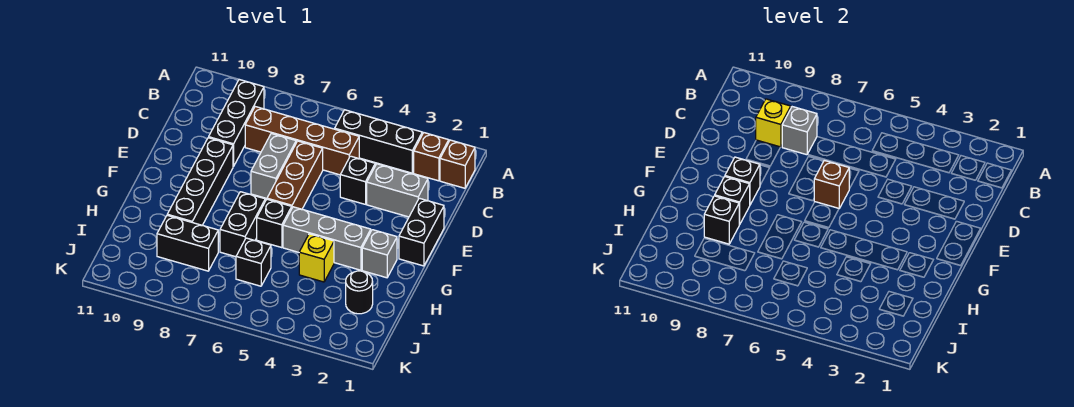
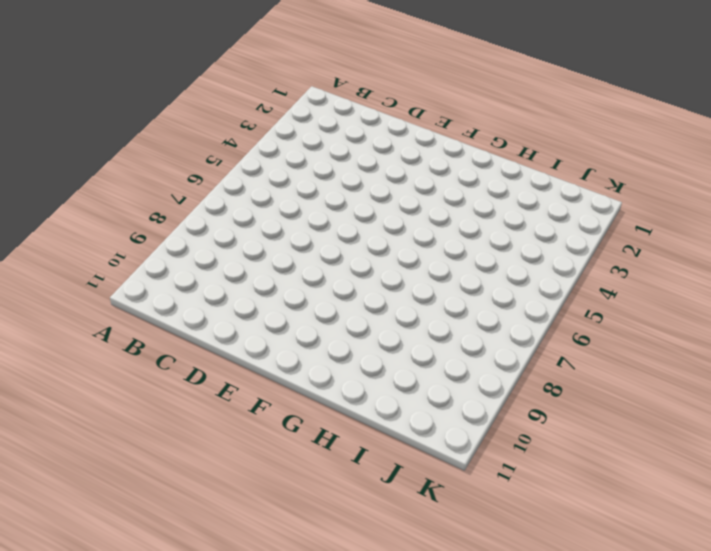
none -> brown 1x1 brick [440,140,475,188]
none -> brown 1x1 brick [414,133,449,181]
none -> black 1x3 brick [335,110,422,173]

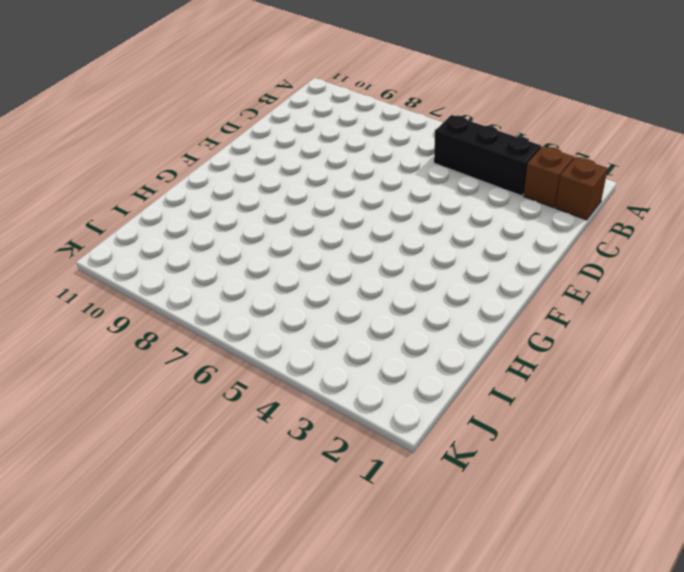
none -> black 1x3 brick [209,80,264,167]
none -> brown 1x4 brick [245,107,359,175]
none -> grey 1x2 brick [367,164,428,217]

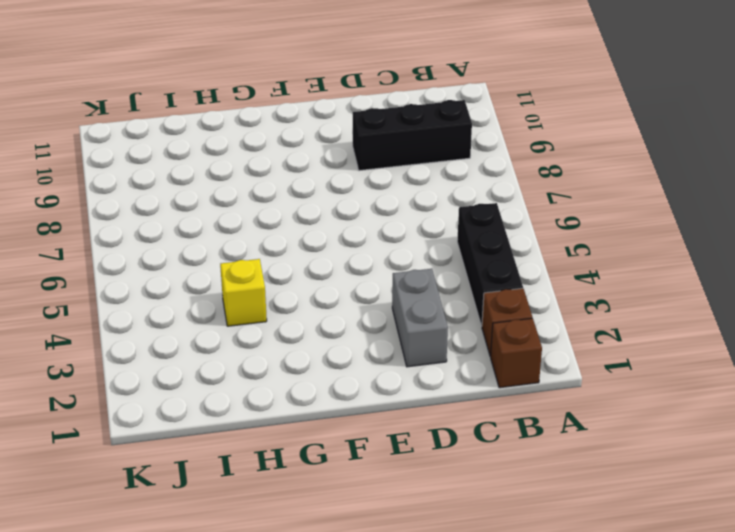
none -> brown 1x4 brick [245,107,359,175]
none -> black 1x1 brick [340,156,375,204]
none -> brown 1x3 brick [267,141,323,209]

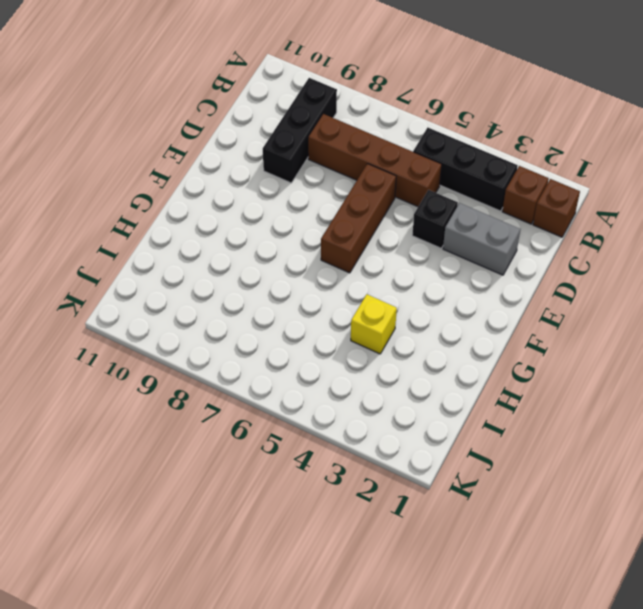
none -> grey 1x2 brick [251,133,296,198]
none -> black 1x2 brick [399,198,444,266]
none -> black 1x4 brick [167,138,233,225]

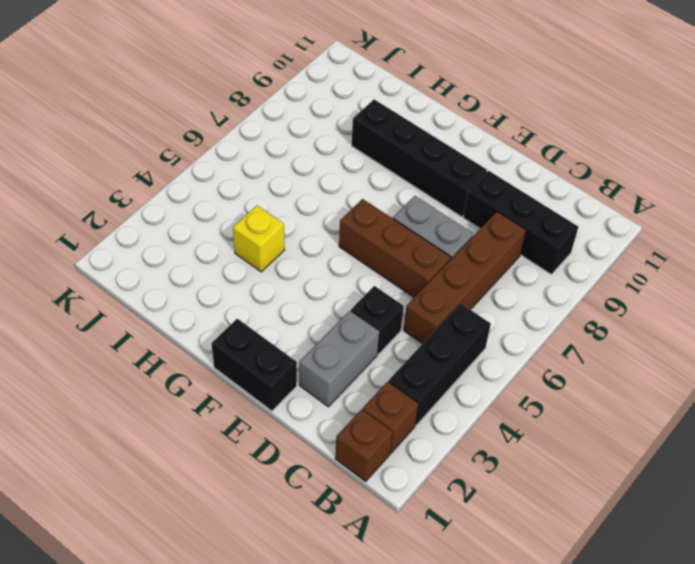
none -> grey 1x1 brick [362,230,397,278]
none -> grey 1x3 brick [283,207,371,270]
none -> black 1x1 brick [257,199,292,248]

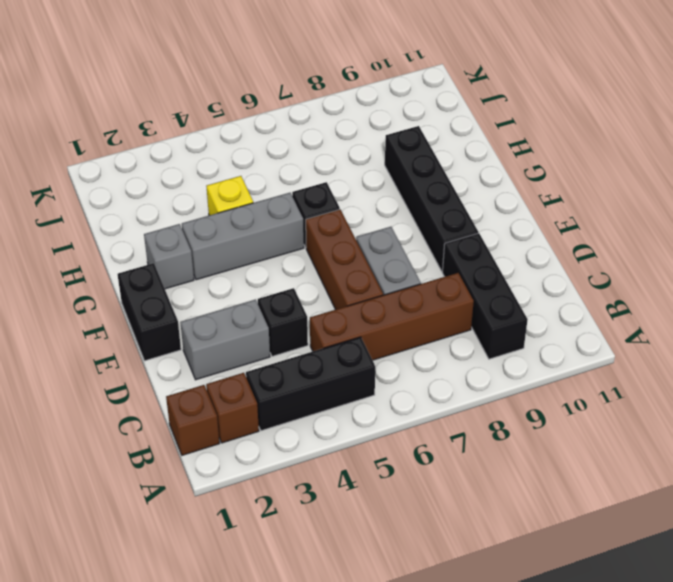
none -> black 1x2 brick [220,192,265,257]
none -> black 1x1 round brick [346,271,373,314]
none -> black 1x1 brick [236,238,271,286]

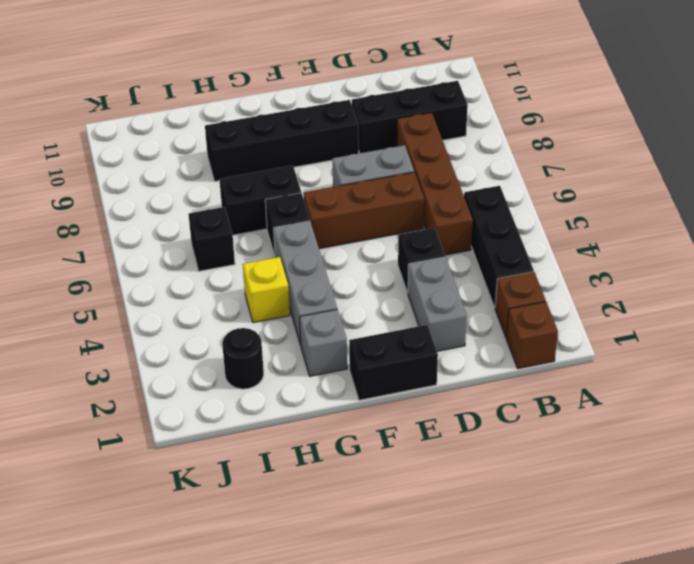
none -> black 1x2 brick [157,215,218,271]
none -> grey 1x1 brick [782,107,817,155]
none -> yellow 1x1 brick [756,99,791,147]

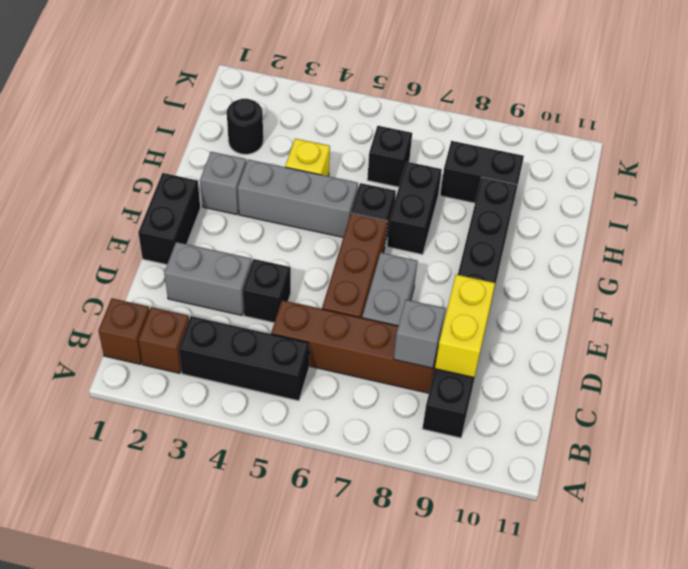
yellow 1x2 brick [435,275,495,377] -> yellow 1x1 brick [756,99,791,147]
none -> brown 1x1 brick [814,160,849,208]
none -> black 1x1 brick [725,157,760,205]
none -> black 1x1 brick [715,177,750,225]

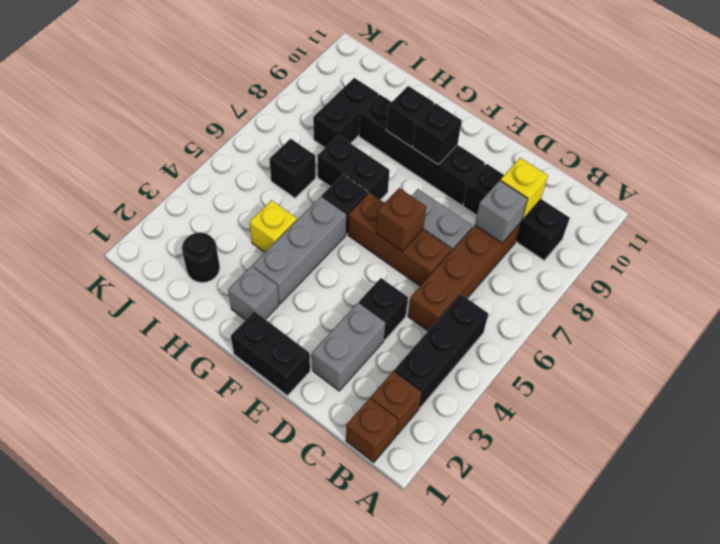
none -> black 1x1 brick [704,196,739,244]

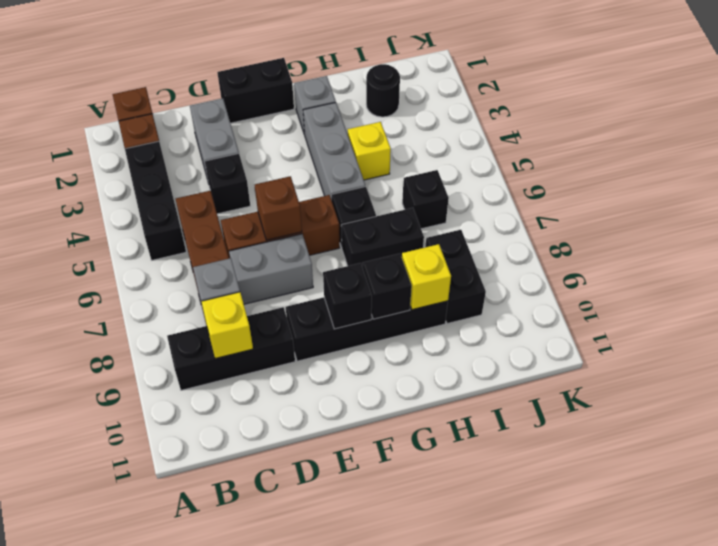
yellow 1x1 brick [402,244,451,310] -> black 1x1 brick [704,196,739,244]

